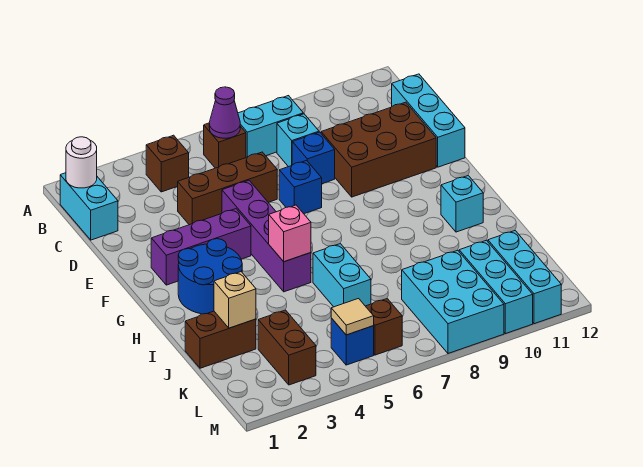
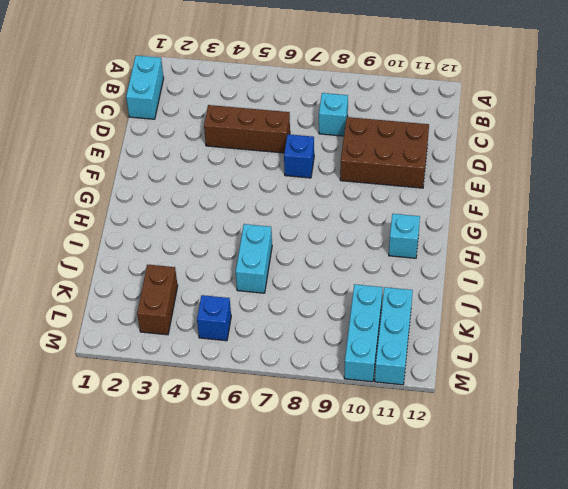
none -> brown 1x1 brick [146,135,189,192]
none -> brown 1x1 brick [204,123,246,168]
none -> cyan 1x2 brick [238,96,303,157]

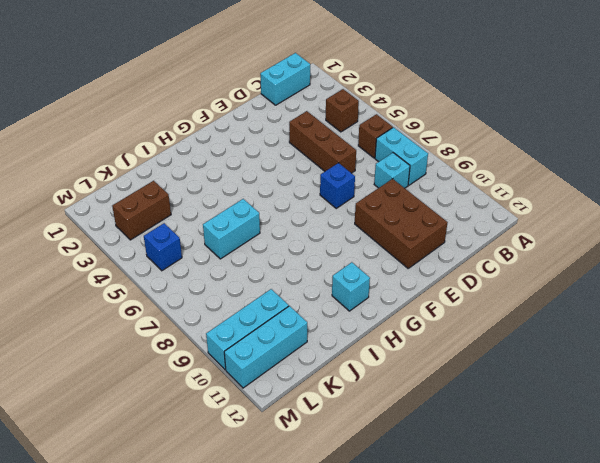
none -> cyan 1x3 brick [392,74,465,167]
none -> blue 1x1 brick [292,132,335,184]
none -> purple 1x4 brick [222,181,311,292]

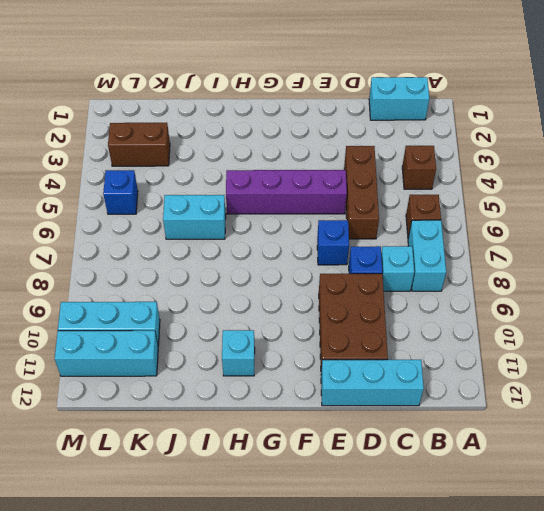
none -> purple 1x3 brick [151,209,251,285]
none -> blue 2x2 round brick [178,239,242,314]
none -> brown 1x2 brick [185,311,256,368]

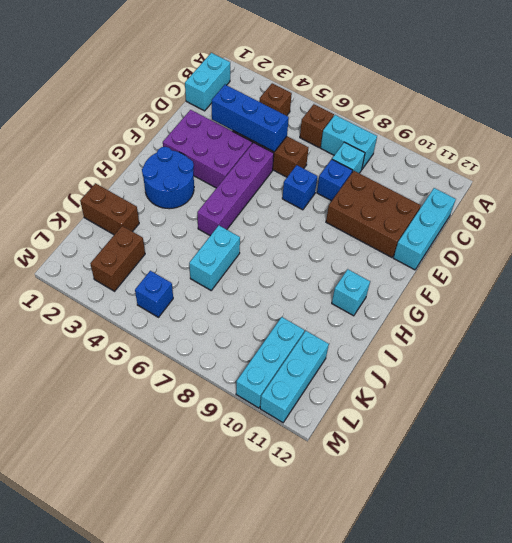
blue 1x3 brick [212,85,289,152] -> none
purple 2x3 brick [163,110,252,188] -> purple 1x3 brick [151,209,251,285]
none -> cyan 2x3 brick [402,250,504,353]
none -> brown 1x1 brick [366,299,402,355]
none -> white 1x1 round brick [66,137,97,188]

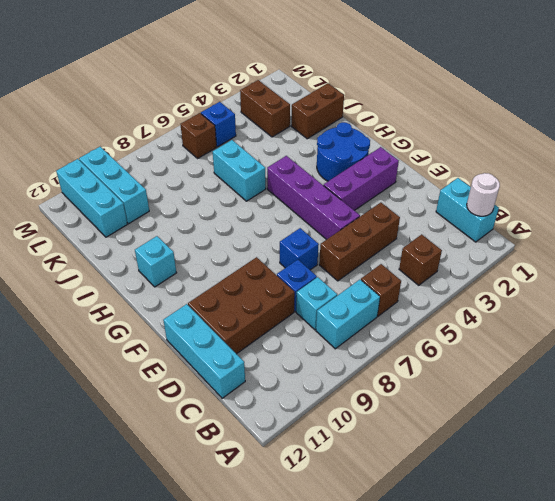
none -> cyan 2x3 brick [402,250,504,353]
none -> purple 1x1 cone [209,87,240,138]
none -> pink 1x1 brick [269,205,311,262]

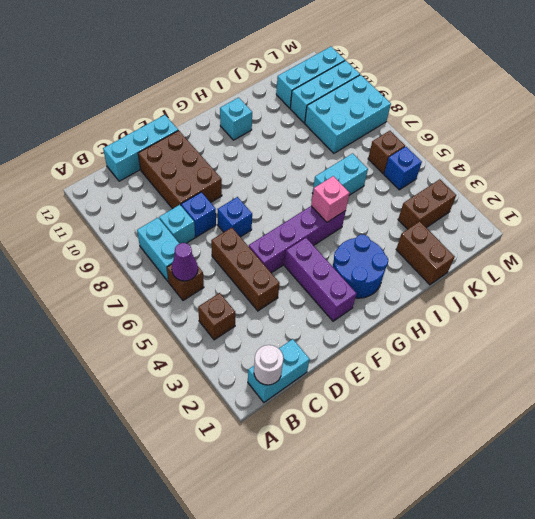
none -> tan 1x1 brick [214,272,256,328]
none -> tan 1x1 tile [331,299,374,335]

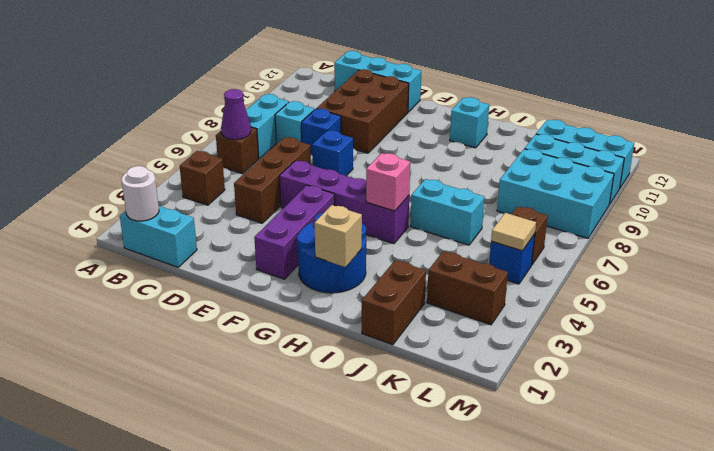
tan 1x1 brick [314,205,362,267] -> tan 1x1 brick moved to [214,272,256,328]

